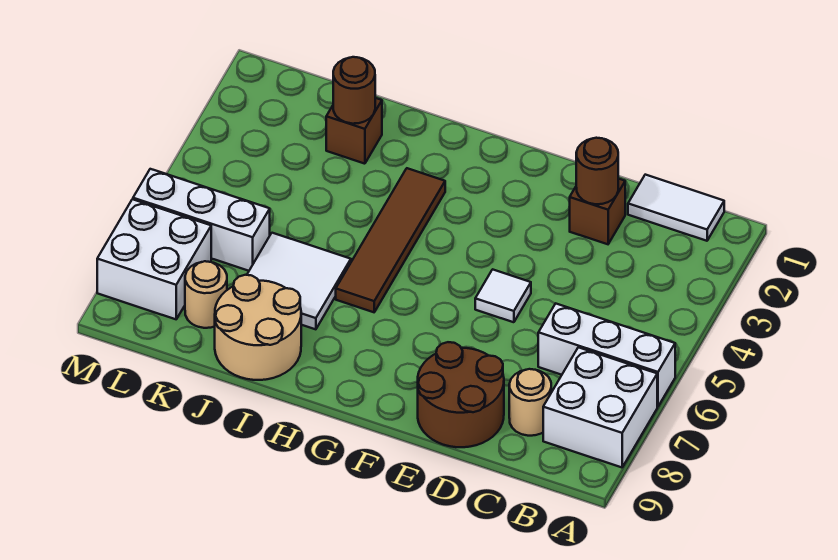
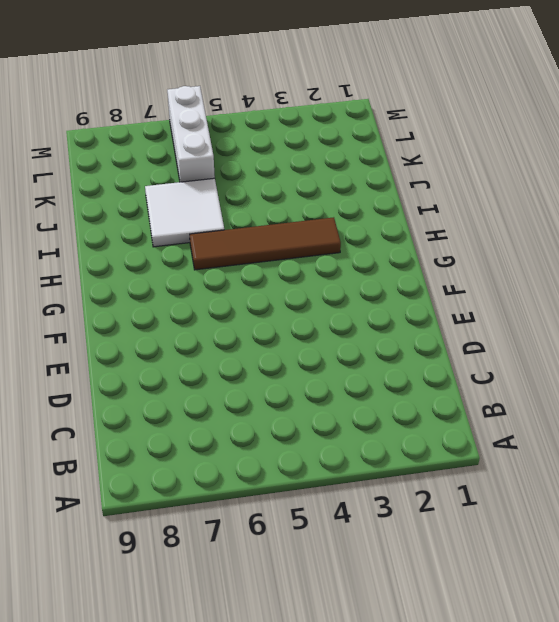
none -> white 1x3 brick [538,304,675,407]
none -> white 2x2 brick [543,347,657,467]
none -> white 1x2 tile [628,175,724,241]

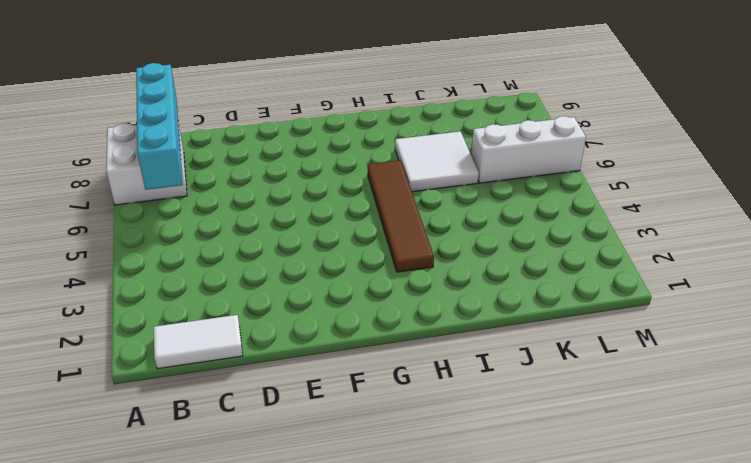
cyan 1x4 brick [136,63,183,190] -> none
none -> white 1x3 brick [538,304,675,407]
none -> tan 1x1 round brick [509,369,551,436]
none -> brown 1x1 brick [570,179,625,244]

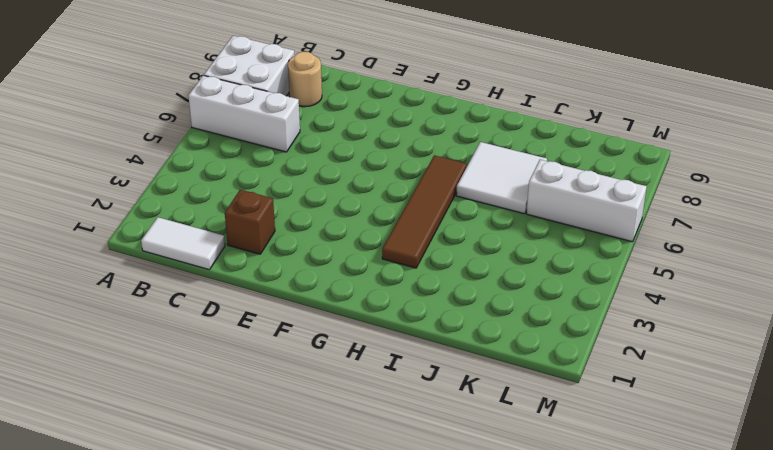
none -> brown 2x2 round brick [418,342,504,447]
none -> white 1x1 tile [475,269,531,322]
none -> tan 2x2 round brick [215,275,301,380]

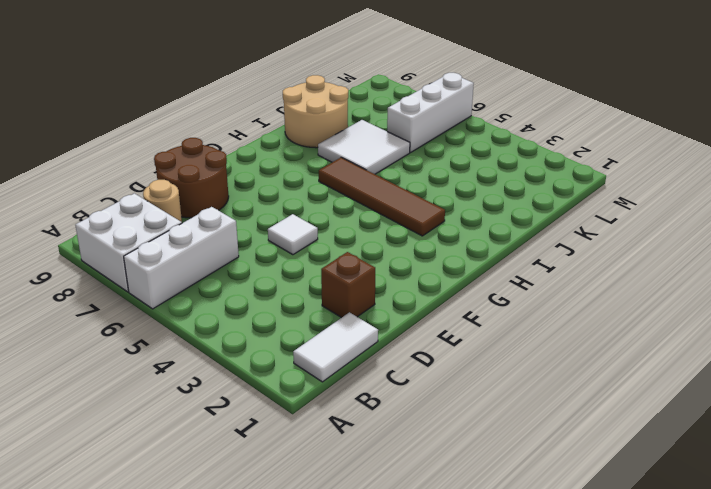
none -> brown 1x1 brick [326,98,382,164]
none -> tan 1x1 round brick [185,261,227,328]
none -> white 2x2 brick [97,199,211,319]

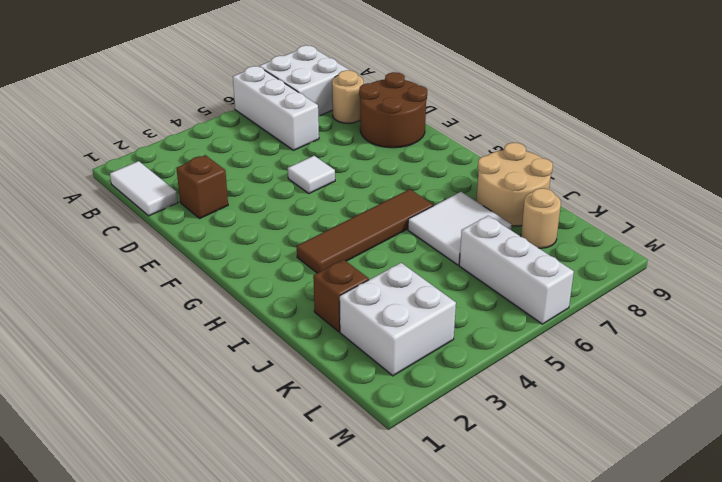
white 2x2 brick [340,263,456,376] -> white 2x2 brick moved to [97,199,211,319]
none -> brown 1x1 round brick [576,138,618,204]
none -> brown 1x1 round brick [333,57,375,124]

